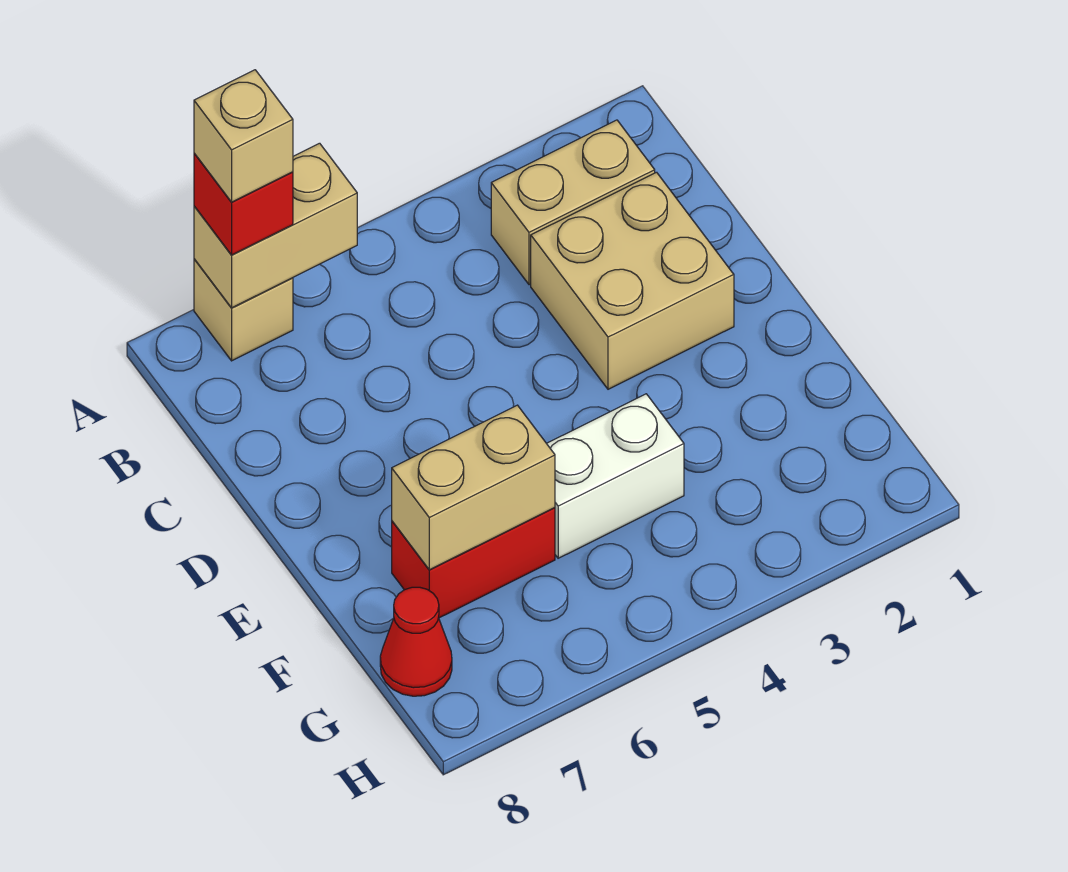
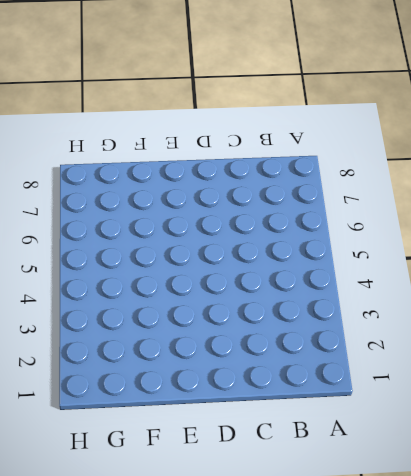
none -> tan 1x1 brick [194,259,293,361]
none -> tan 1x2 brick [491,120,655,285]

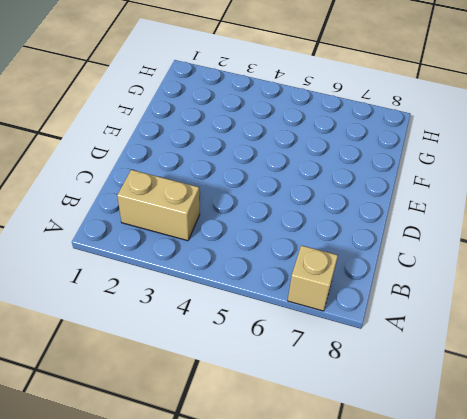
none -> tan 2x2 brick [531,172,734,389]
none -> white 1x2 brick [547,394,684,558]

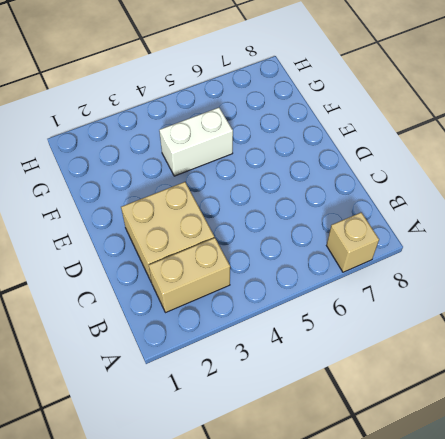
none -> red 1x2 brick [392,508,555,618]
none -> red 1x1 cone [380,587,452,696]

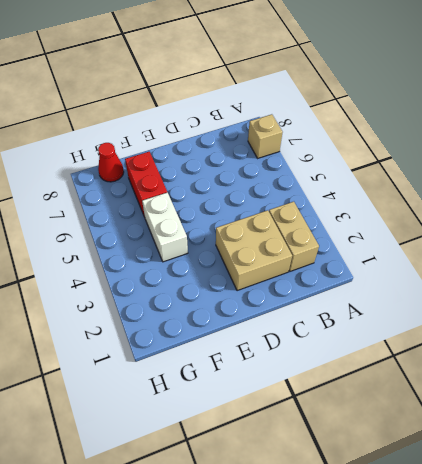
none -> tan 1x2 brick [194,143,357,308]
none -> tan 1x2 brick [392,405,555,570]

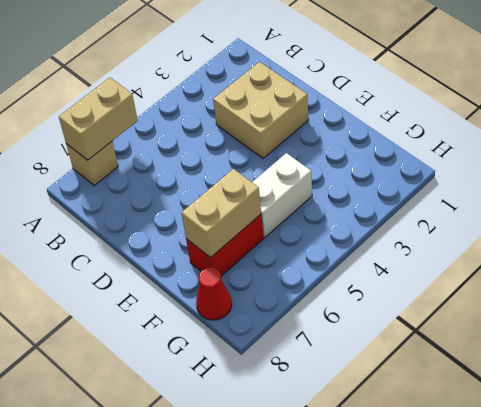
none -> tan 1x2 brick [491,120,655,285]
none -> red 1x1 brick [194,153,293,255]

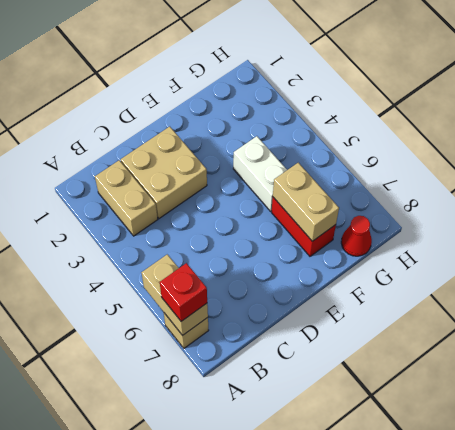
none -> tan 1x1 brick [194,70,293,202]

